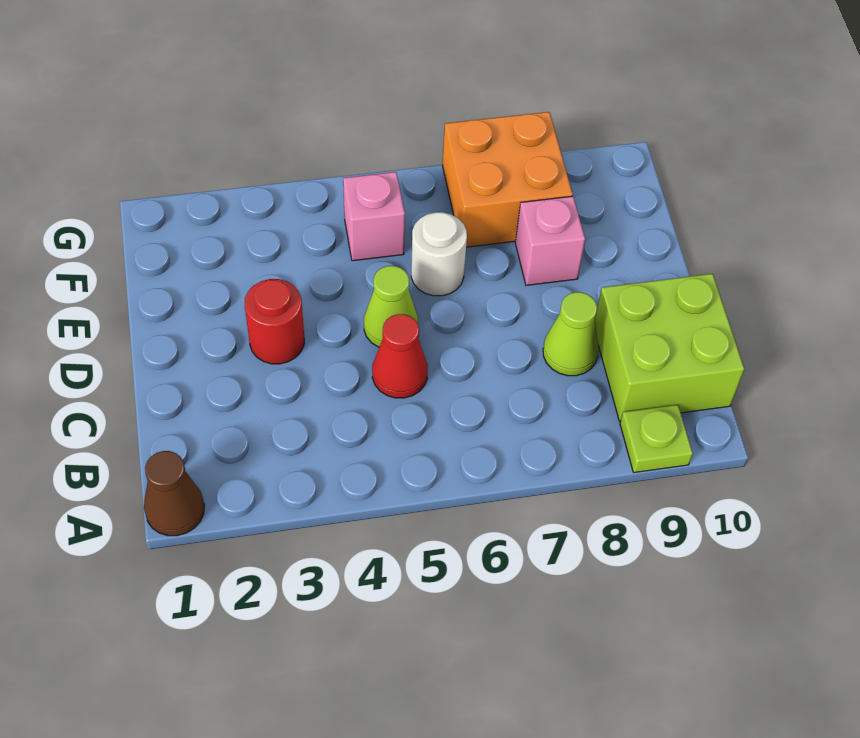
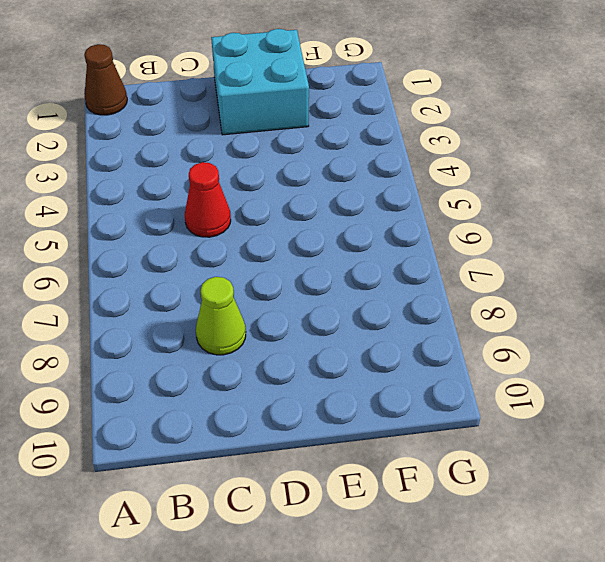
cyan 2x2 brick [211,29,309,135] -> none
none -> lime 1x1 plate [620,405,693,472]
none -> lime 2x2 brick [595,274,744,421]

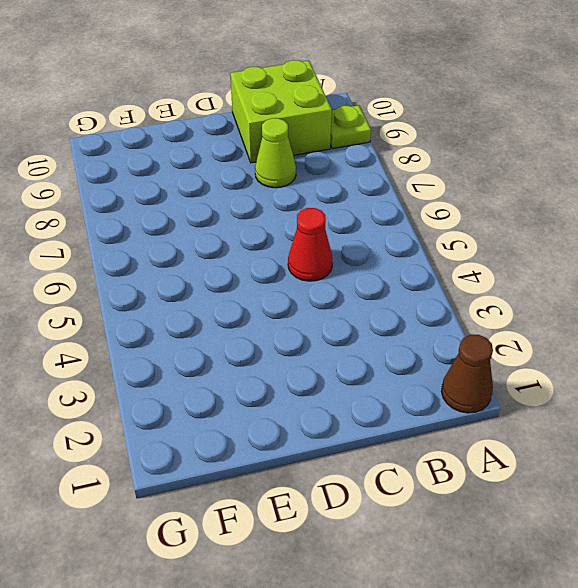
none -> red 1x1 round brick [245,279,304,364]
none -> lime 1x1 cone [364,266,418,347]

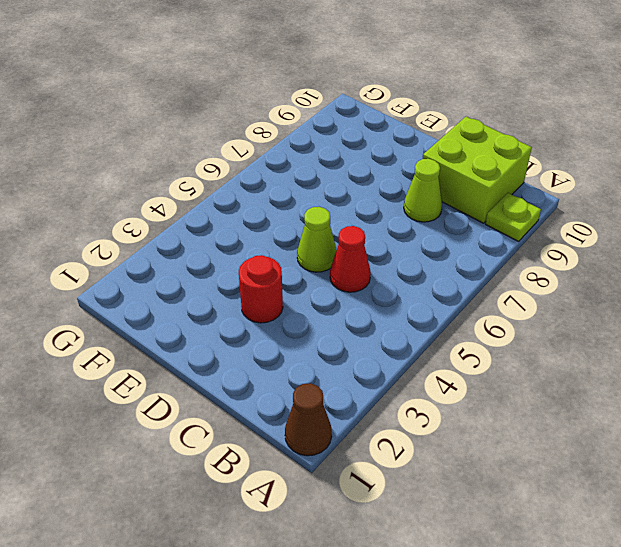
none -> white 1x1 round brick [411,212,467,296]
none -> pink 1x1 brick [515,196,585,285]

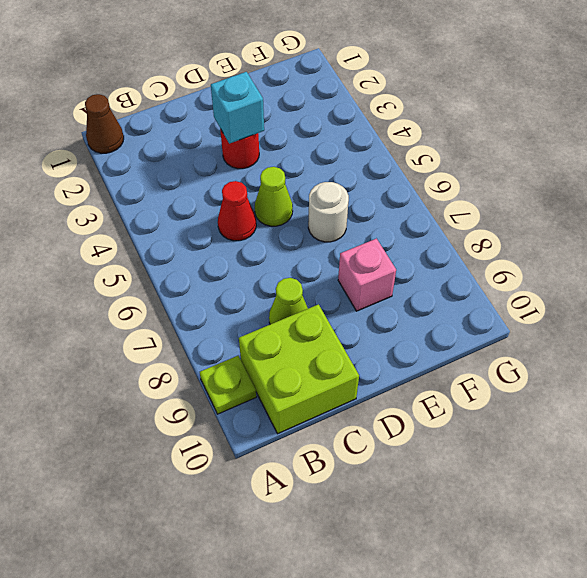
cyan 1x1 brick [211,72,264,144] -> none
none -> pink 1x1 brick [343,172,405,261]
none -> orange 2x2 brick [443,112,573,247]

